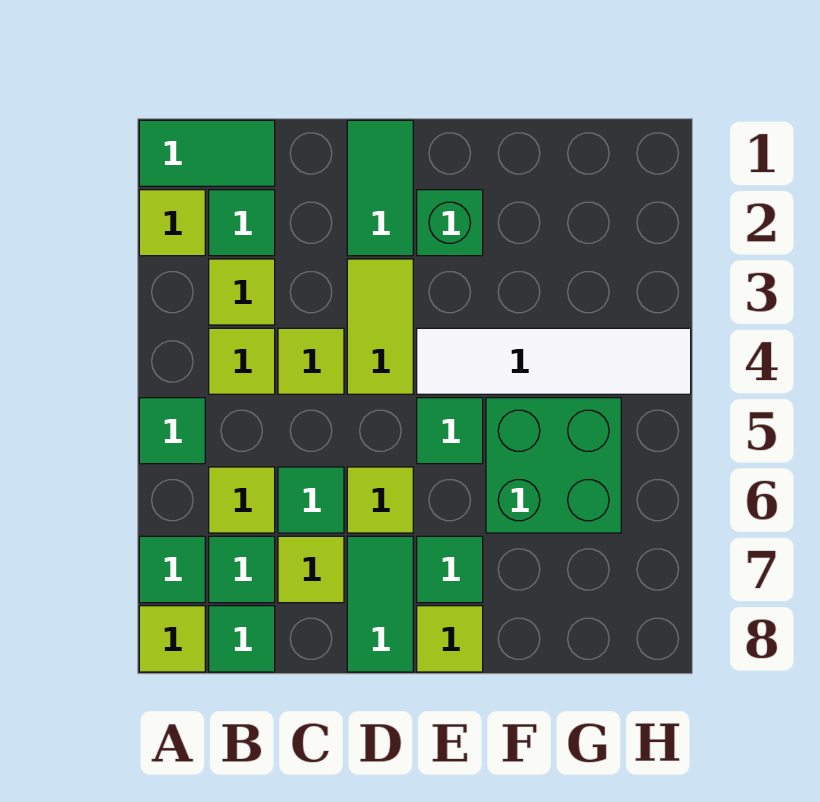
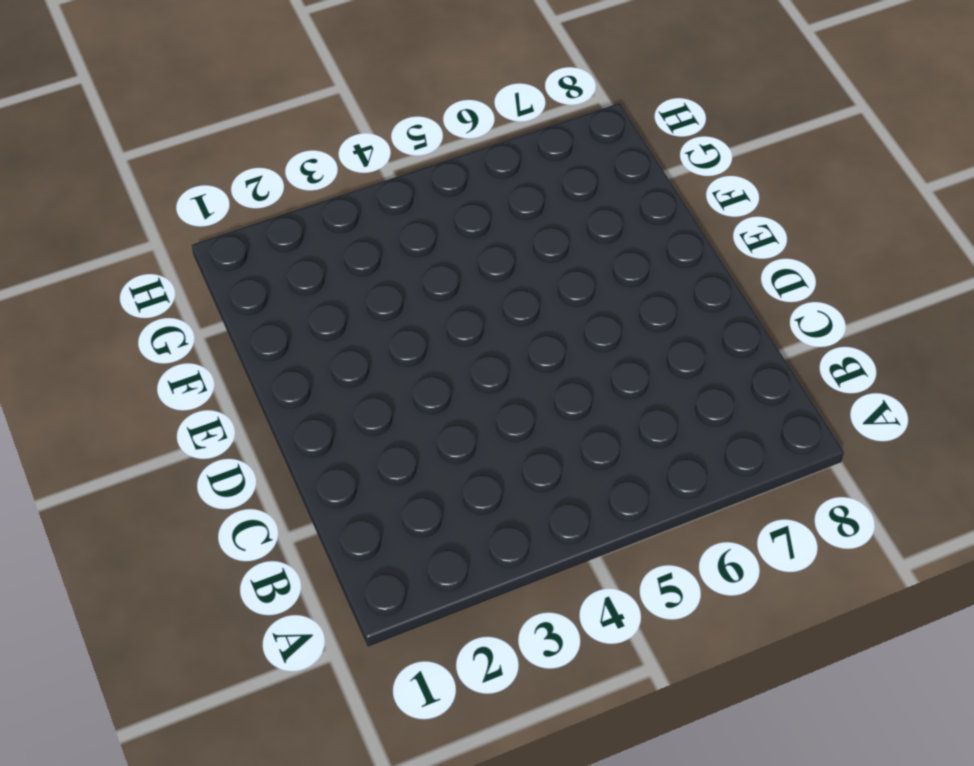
none -> green 1x2 tile [139,120,275,186]
none -> lime 1x1 tile [139,190,205,256]
none -> green 1x1 tile [139,398,205,464]

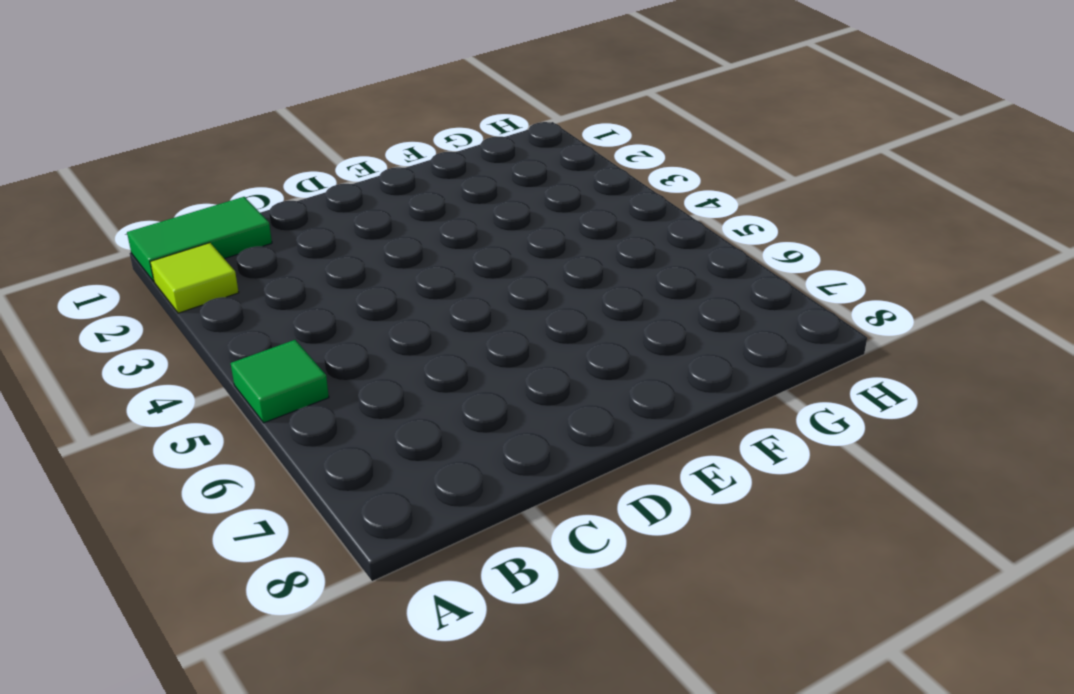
none -> green 1x1 tile [139,536,205,603]
none -> lime 1x1 tile [139,606,205,672]
none -> green 1x1 tile [209,190,275,256]

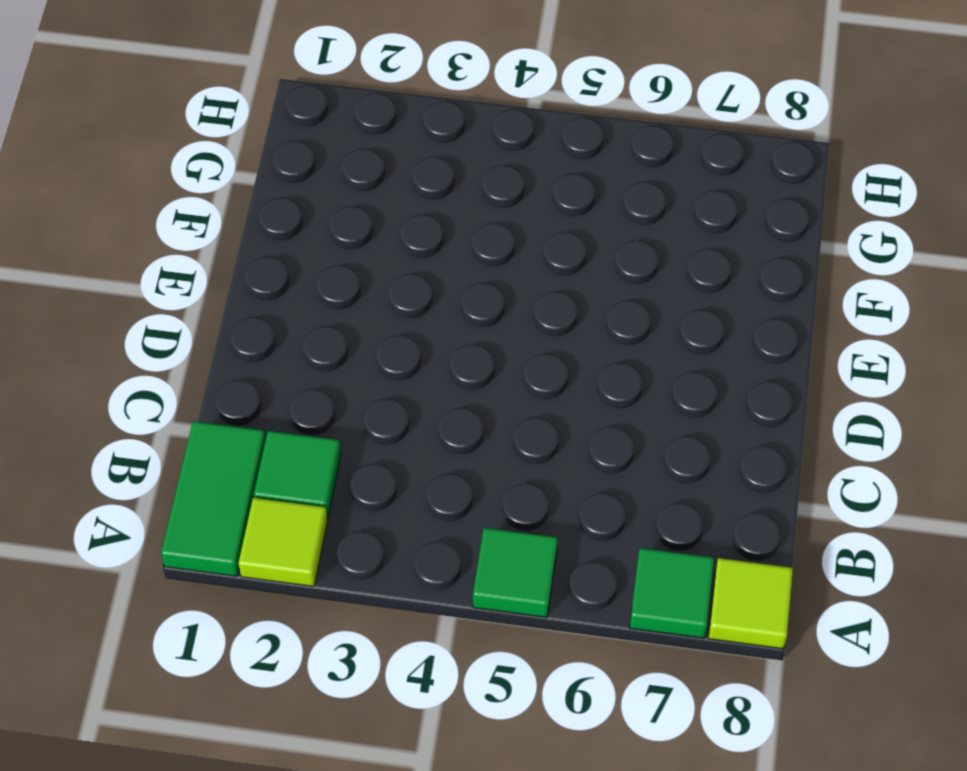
none -> lime 1x1 tile [209,259,275,325]
none -> lime 1x1 tile [209,328,275,394]
none -> lime 1x1 tile [209,467,275,533]

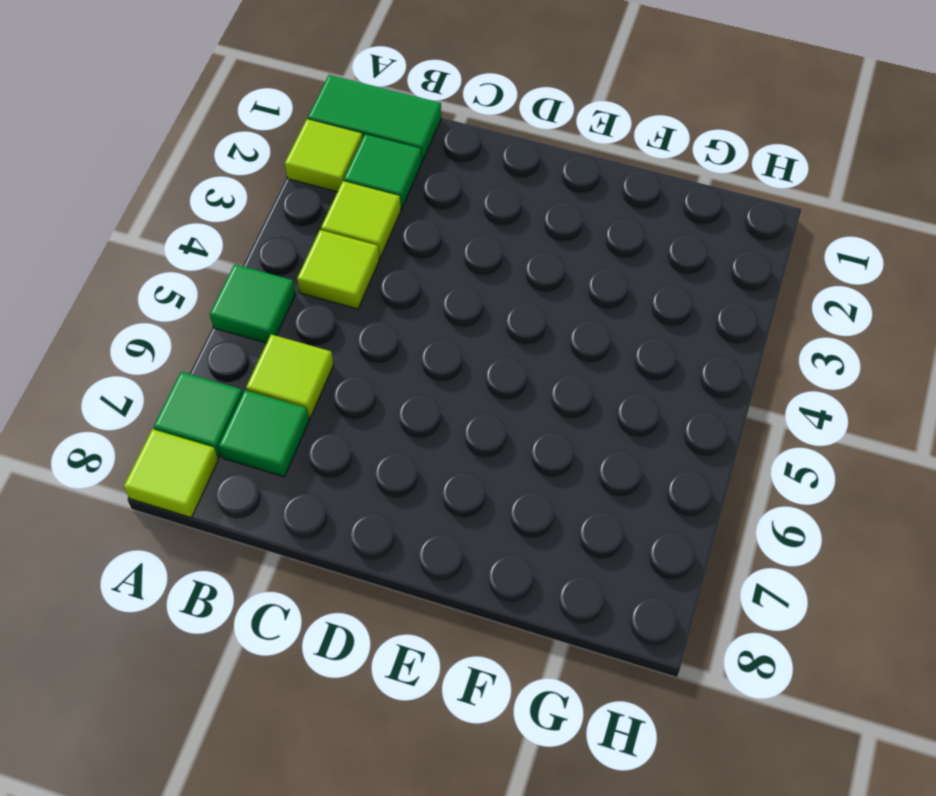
none -> green 1x1 tile [209,606,275,672]
none -> lime 1x1 tile [278,328,344,394]
none -> green 1x1 tile [278,467,344,533]

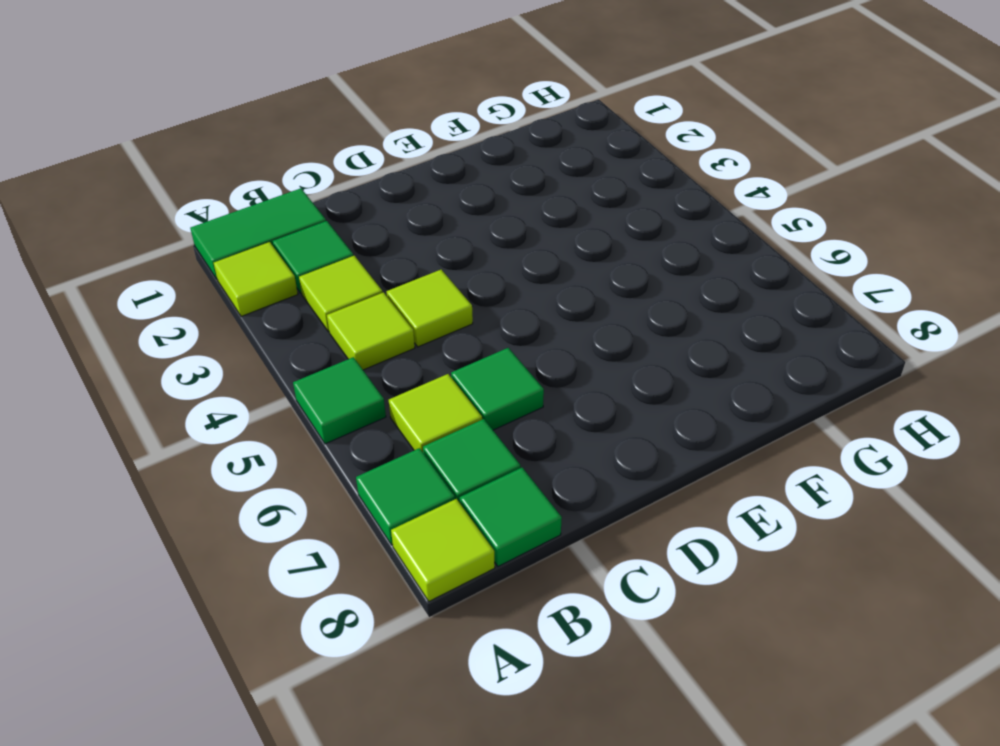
none -> lime 1x1 tile [278,536,344,603]
none -> green 1x2 tile [347,120,413,256]
none -> lime 1x2 tile [347,259,413,394]

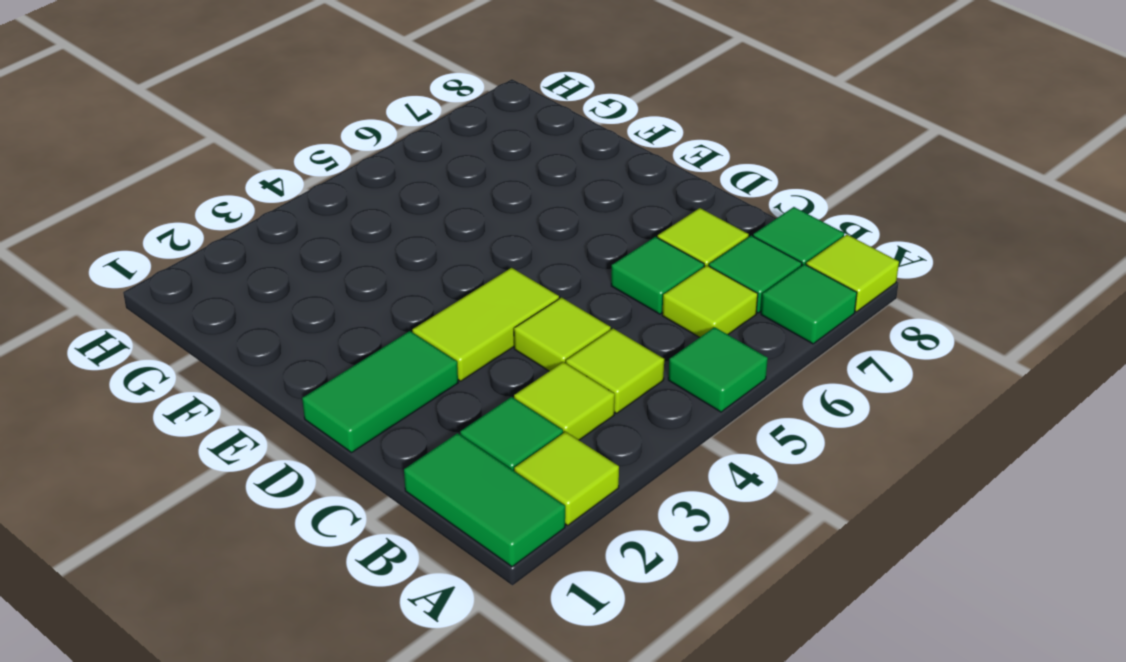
none -> lime 1x1 tile [347,467,413,533]
none -> green 1x2 tile [347,536,413,672]
none -> green 1x1 brick [417,190,483,256]

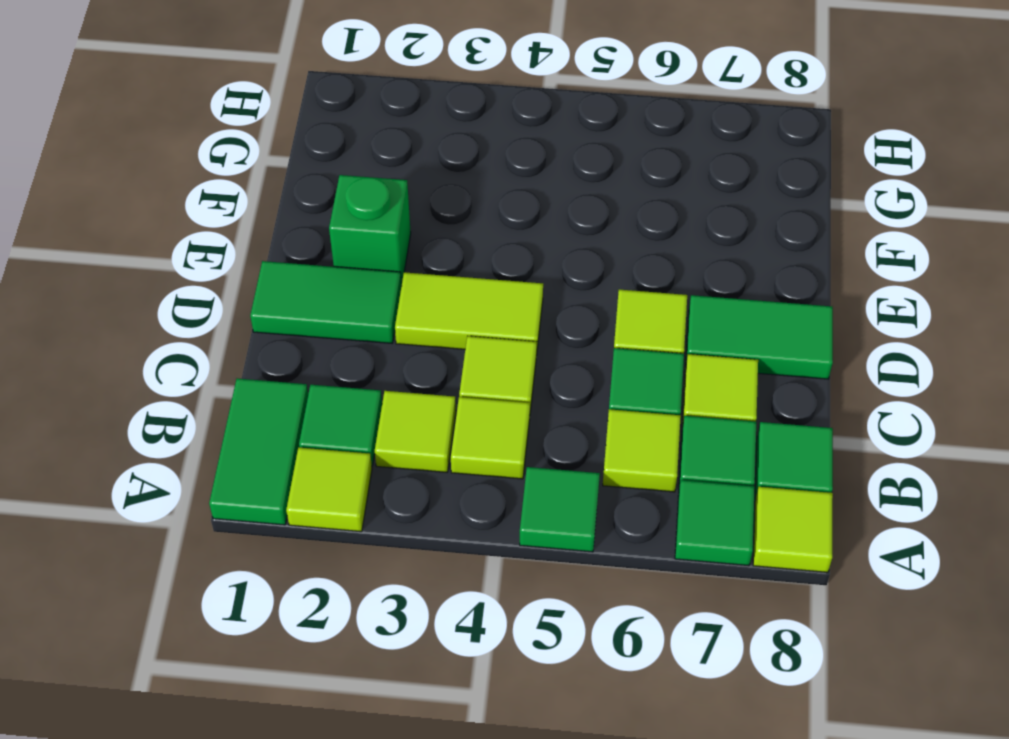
none -> white 1x4 tile [417,328,691,394]
none -> green 1x1 tile [417,398,483,464]
none -> green 1x1 tile [417,536,483,603]

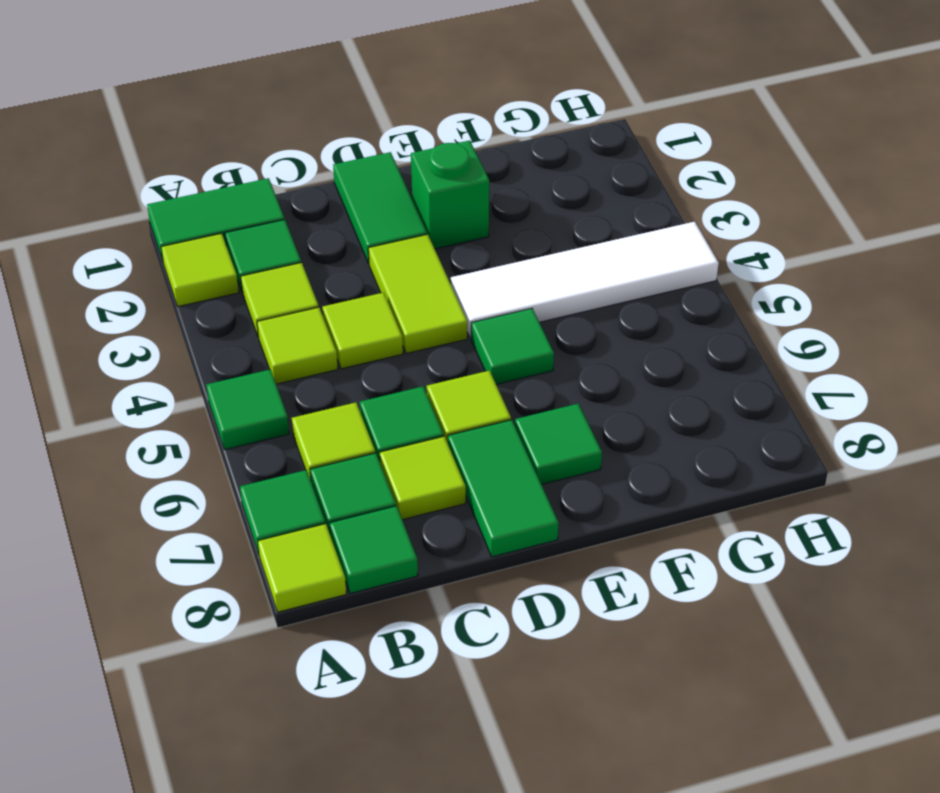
none -> lime 1x1 tile [417,606,483,672]
none -> green 2x2 brick [486,398,621,533]

